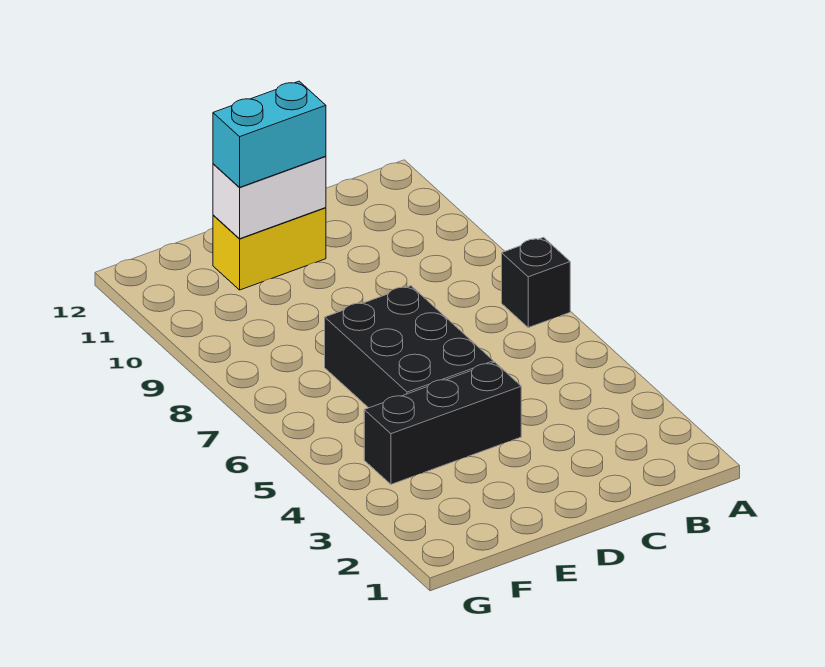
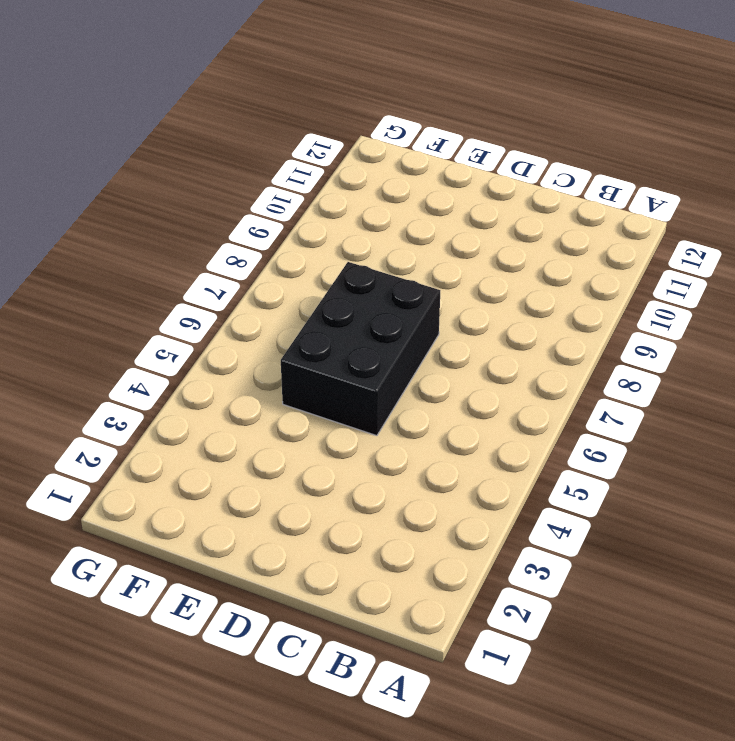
none -> black 1x1 brick [502,237,570,327]
none -> black 1x3 brick [364,362,521,484]

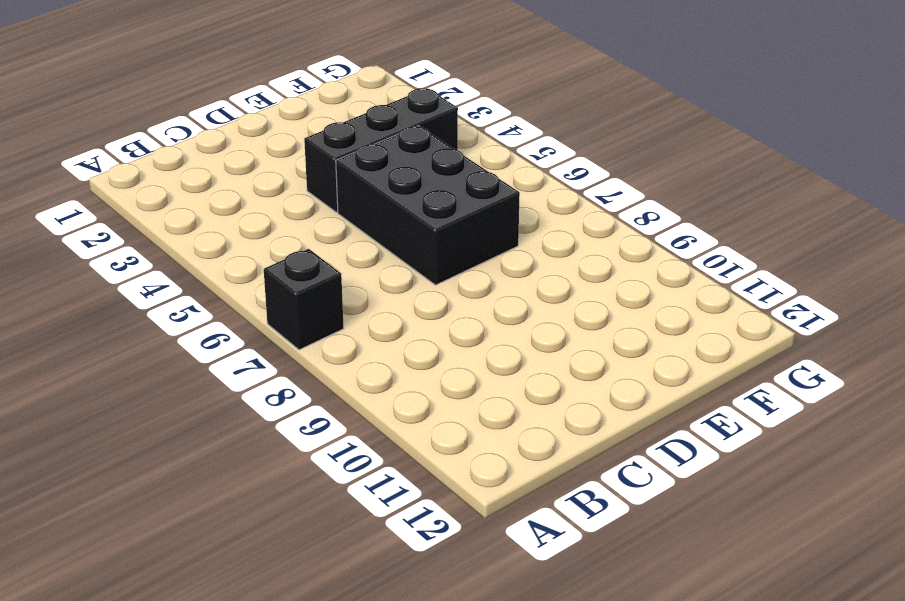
none -> yellow 1x2 brick [213,208,326,290]
none -> white 1x2 brick [213,156,326,239]

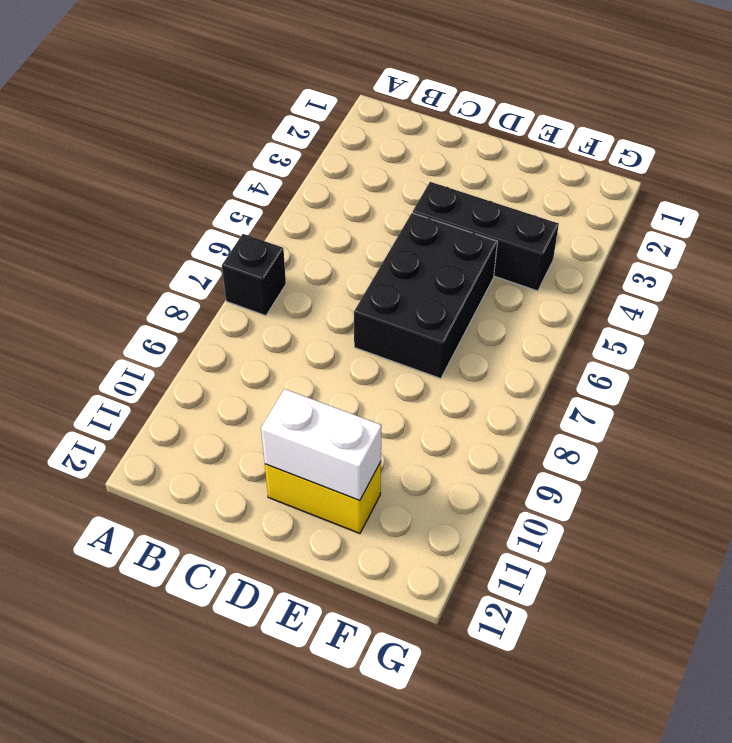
none -> cyan 1x2 brick [213,81,326,187]

